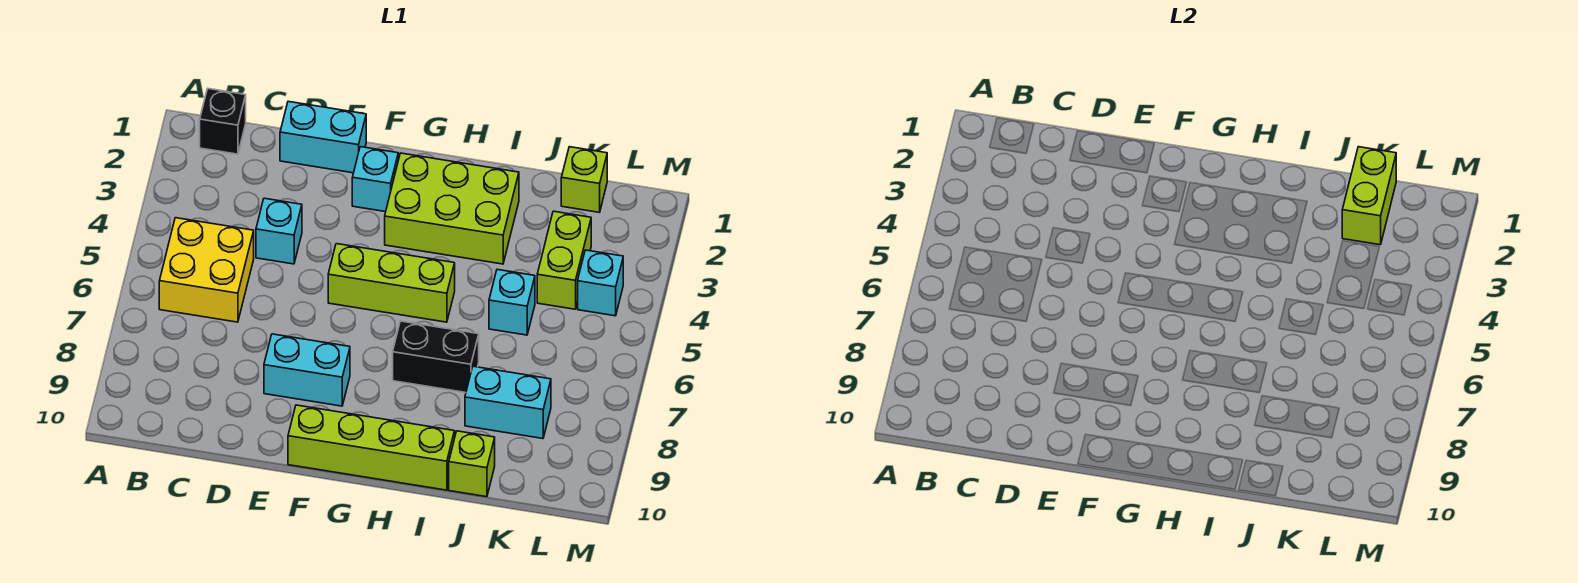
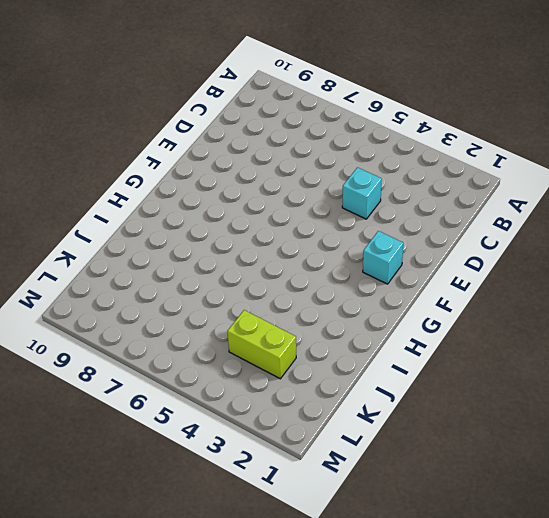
none -> black 1x1 brick [200,89,246,154]
none -> yellow 2x2 brick [159,218,254,322]
none -> cyan 1x2 brick [280,101,366,173]

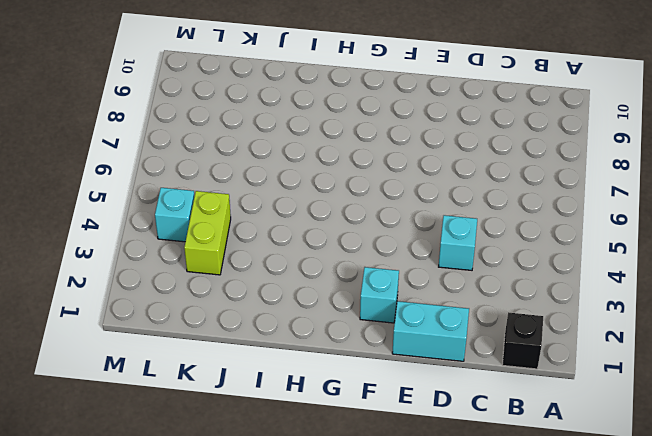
none -> yellow 2x2 brick [159,218,254,322]
none -> cyan 1x2 brick [264,334,350,406]
none -> lime 1x3 brick [328,244,455,322]

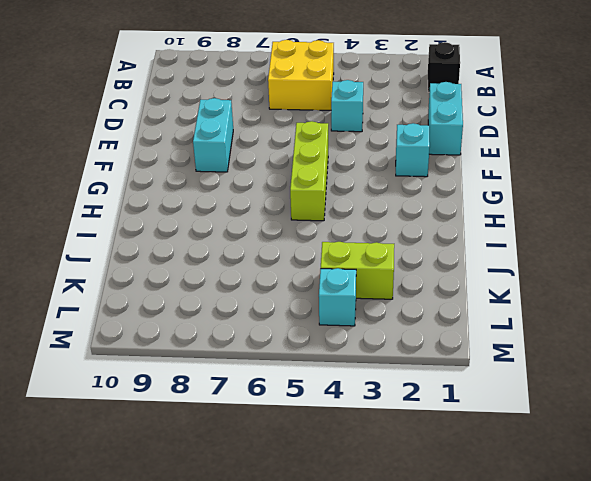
none -> lime 1x4 brick [288,405,455,490]
none -> lime 2x3 brick [385,153,519,264]
none -> black 1x2 brick [393,321,479,393]

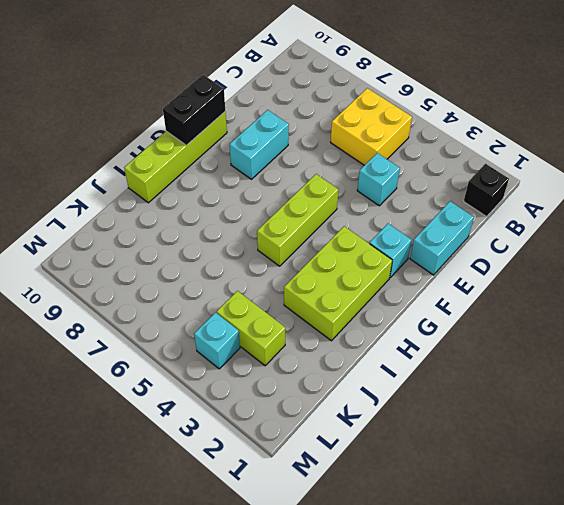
black 1x2 brick [163,75,225,145] -> black 1x2 brick moved to [393,321,479,393]
none -> cyan 1x1 brick [489,270,535,335]
none -> cyan 1x2 brick [465,366,551,439]
none -> lime 1x1 brick [449,431,495,497]

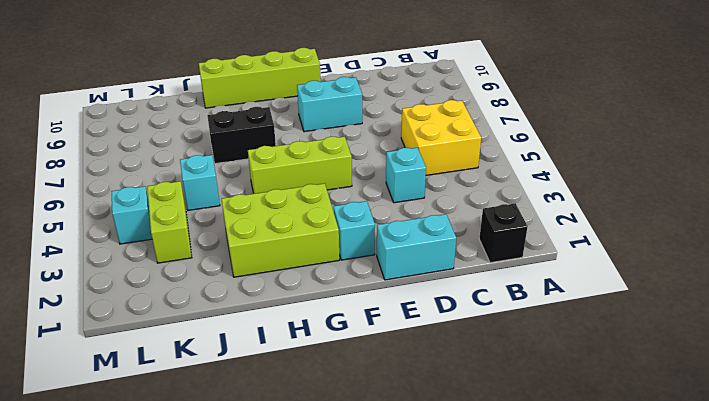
none -> cyan 1x2 brick [465,366,551,439]
none -> lime 1x1 brick [449,431,495,497]
none -> lime 1x1 brick [561,147,607,212]

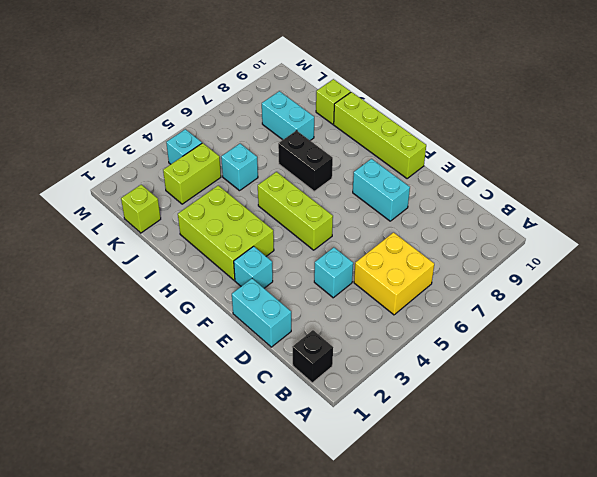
none -> lime 1x2 brick [1342,147,1396,245]

